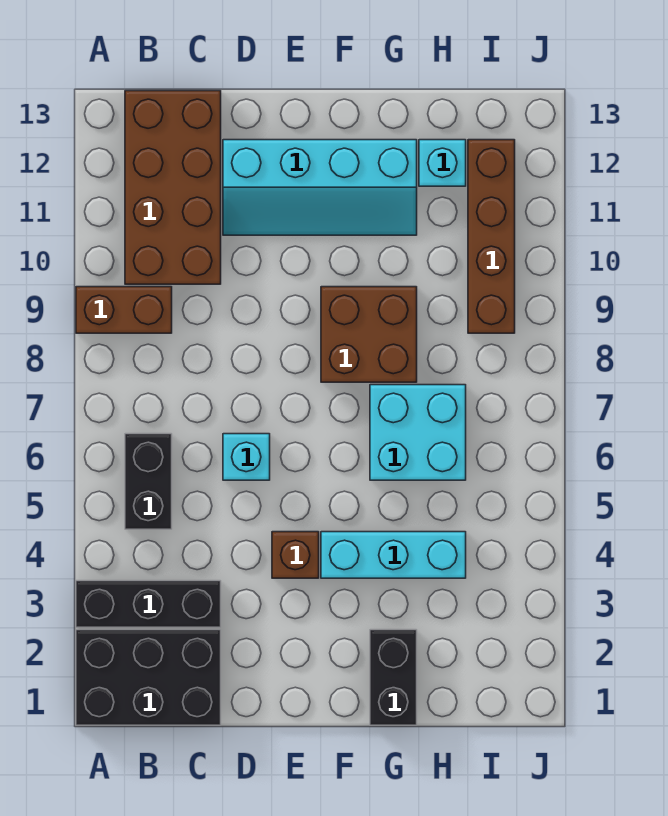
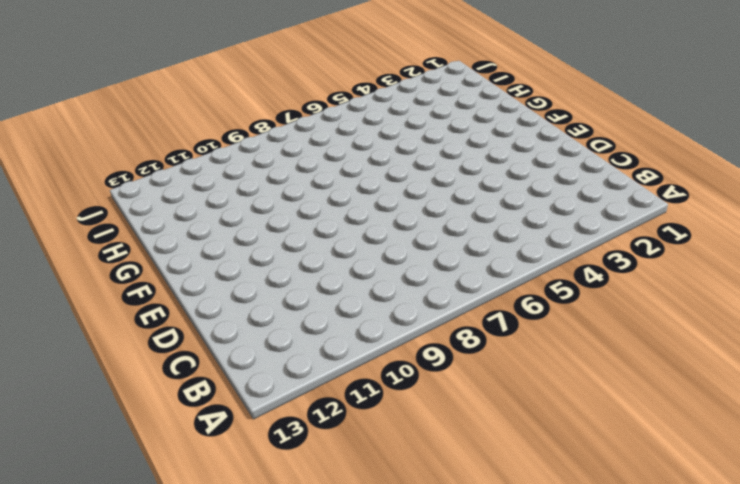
none -> black 2x3 brick [76,630,221,725]
none -> black 1x3 brick [76,581,221,627]
none -> brown 1x2 brick [76,287,172,333]

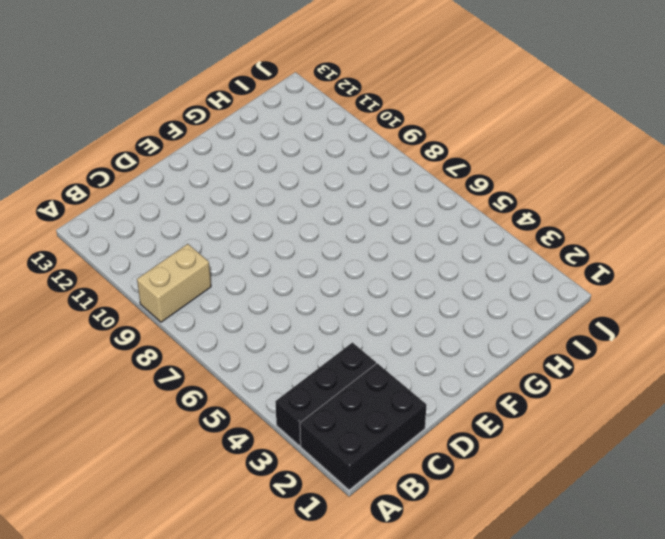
tan 1x2 brick [137,244,211,322] -> brown 1x2 brick [76,287,172,333]
none -> black 1x2 brick [125,434,172,529]
none -> brown 2x4 brick [125,91,221,284]
none -> cyan 1x1 brick [223,434,270,480]

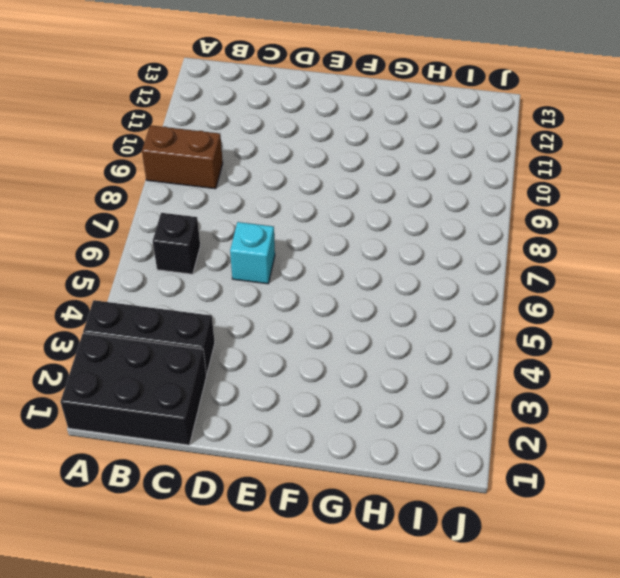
black 1x1 brick [153,213,200,274] -> black 1x2 brick [125,434,172,529]
none -> brown 2x4 brick [125,91,221,284]
none -> cyan 2x4 slope [223,140,417,235]
none -> brown 1x1 brick [272,532,319,578]

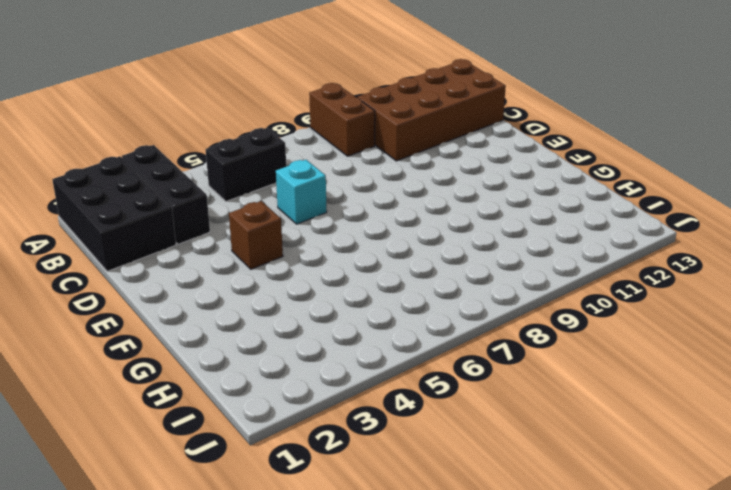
none -> cyan 2x4 slope [223,140,417,235]
none -> cyan 1x3 brick [321,532,466,578]
none -> brown 2x2 brick [321,287,417,382]

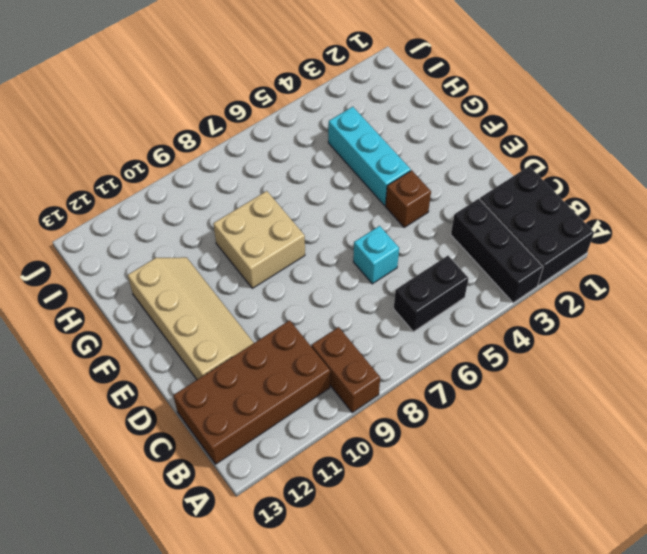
tan 2x4 slope [128,257,254,379] -> cyan 2x4 slope [223,140,417,235]
tan 2x2 brick [213,191,305,288] -> brown 2x2 brick [321,287,417,382]
none -> black 1x2 brick [370,630,417,725]
none -> cyan 2x2 brick [370,385,466,480]
none -> cyan 1x1 brick [419,140,466,186]

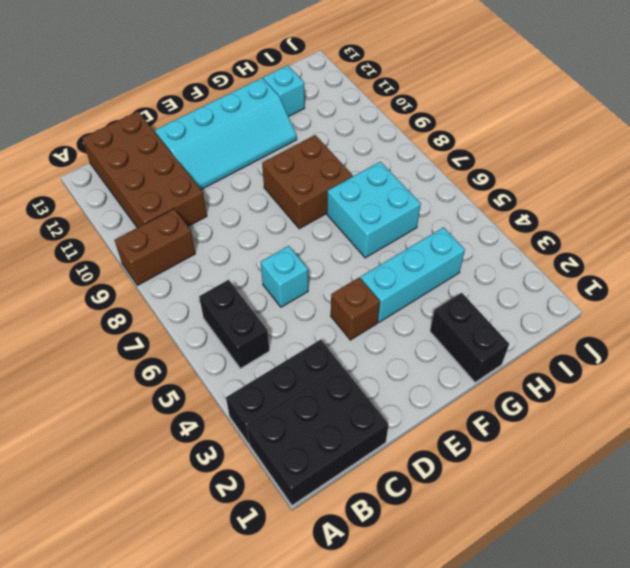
none -> brown 1x4 brick [468,140,515,333]

